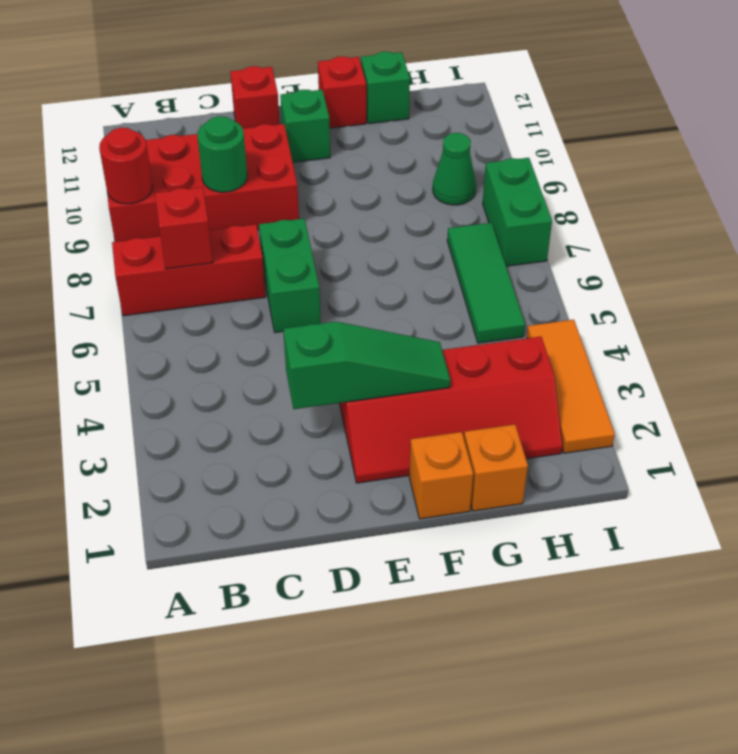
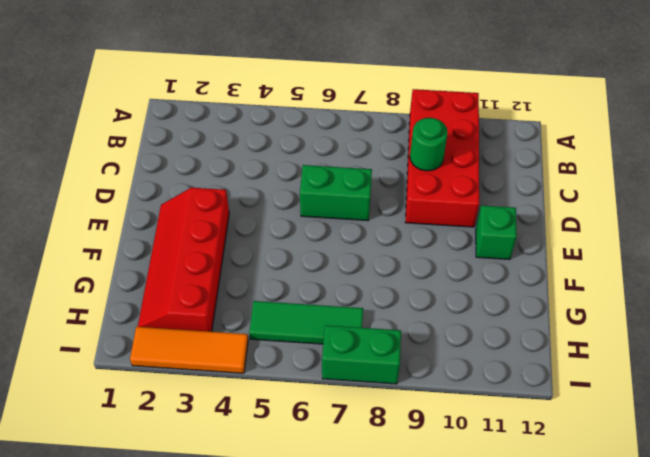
none -> red 1x3 brick [112,225,266,316]
none -> red 1x1 brick [230,66,280,129]
none -> orange 1x1 brick [409,432,473,519]

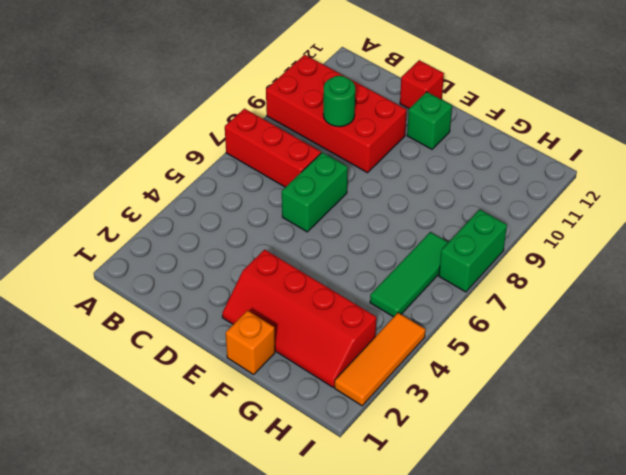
none -> red 1x1 brick [318,56,366,128]
none -> orange 1x1 brick [464,424,528,511]
none -> green 1x1 brick [361,52,410,124]

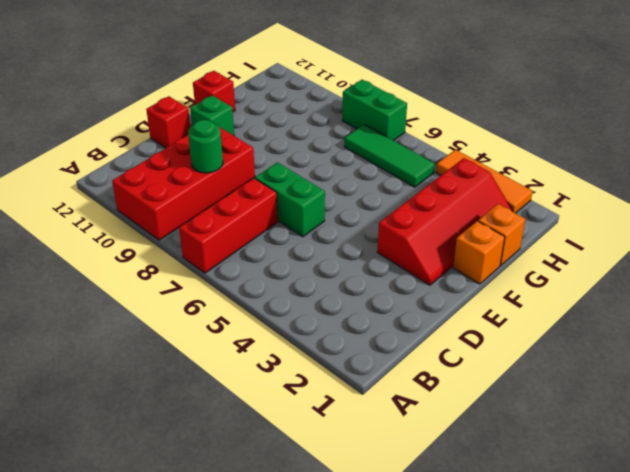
none -> green 1x1 brick [361,52,410,124]
none -> green 1x1 cone [433,133,476,205]
none -> red 1x1 round brick [99,128,153,204]

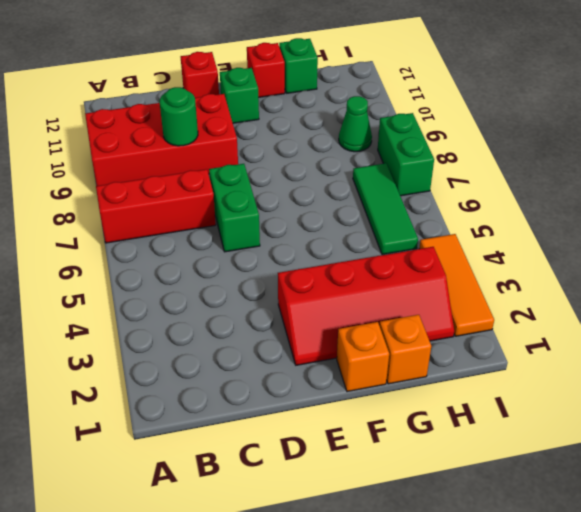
none -> red 1x1 round brick [99,128,153,204]
none -> red 1x1 brick [155,187,213,269]
none -> green 1x3 slope [283,322,450,409]

